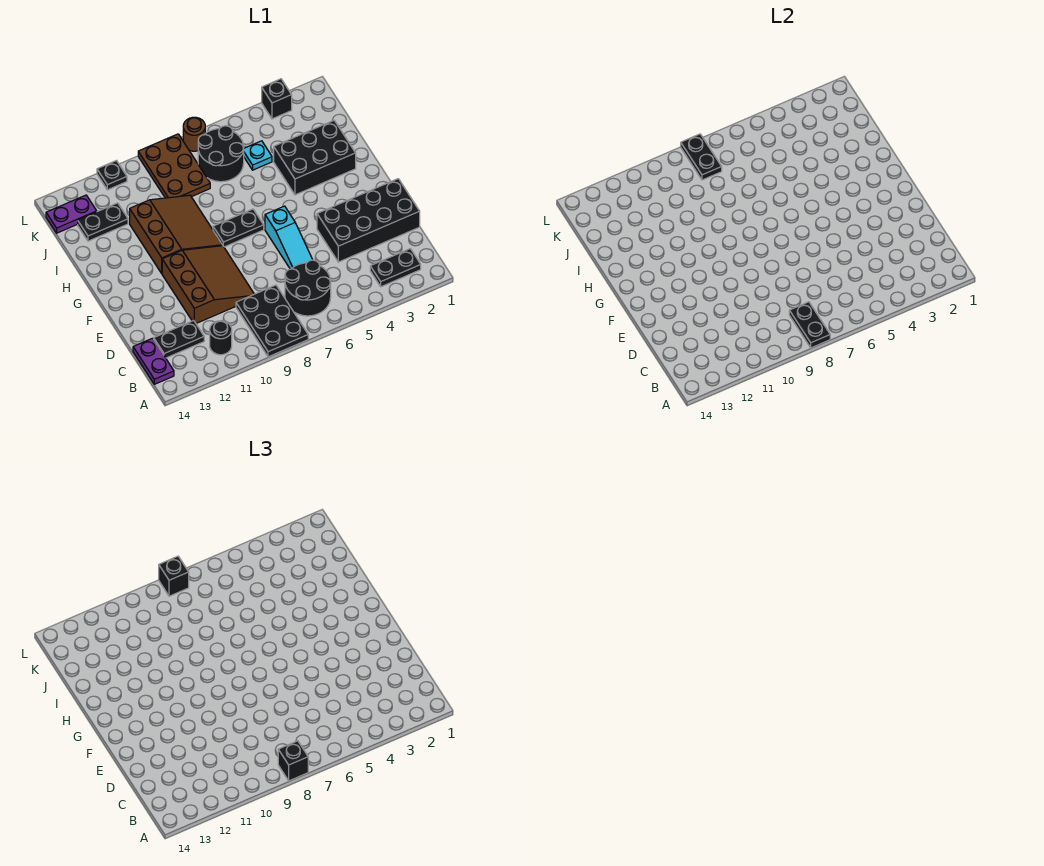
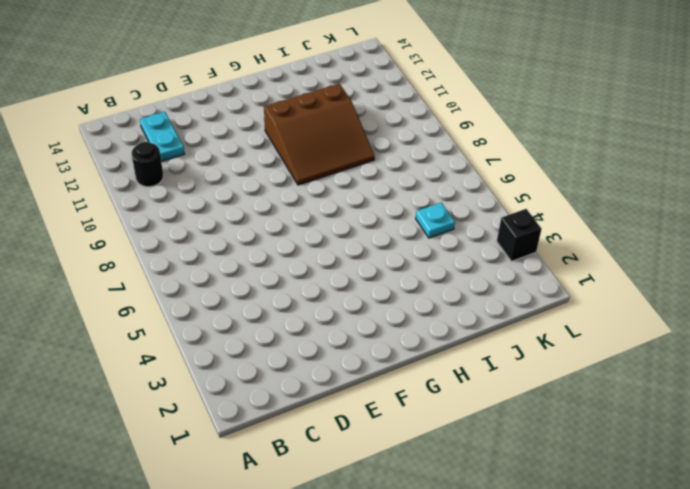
cyan 1x2 plate [140,112,185,162] -> black 1x2 plate [154,321,204,358]
none -> black 2x3 plate [236,285,308,357]
none -> black 1x2 plate [370,249,421,287]
none -> black 2x2 round brick [285,260,331,316]

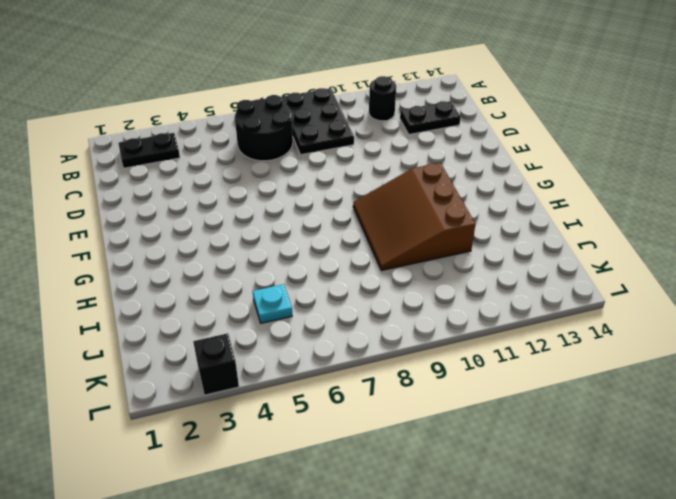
none -> purple 1x2 plate [133,338,174,384]
none -> black 2x4 brick [317,179,420,262]
none -> cyan 1x3 slope [265,206,313,269]

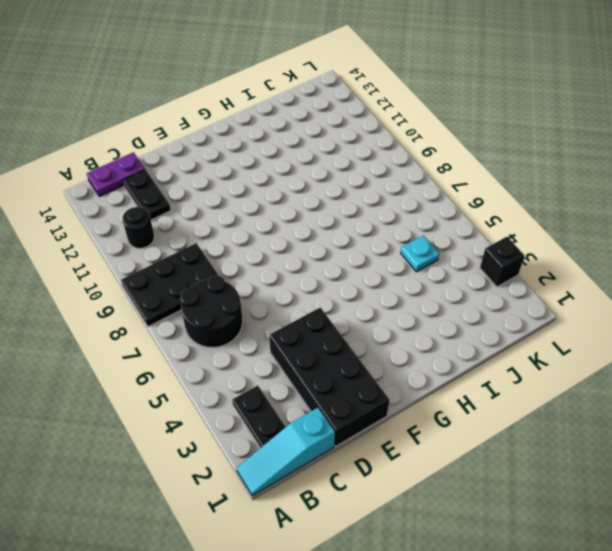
cyan 1x3 slope [236,408,335,496] -> cyan 1x3 slope moved to [265,206,313,269]
none -> brown 3x3 slope [162,246,254,323]
none -> black 1x2 plate [213,209,264,247]
none -> brown 3x3 slope [130,195,222,273]

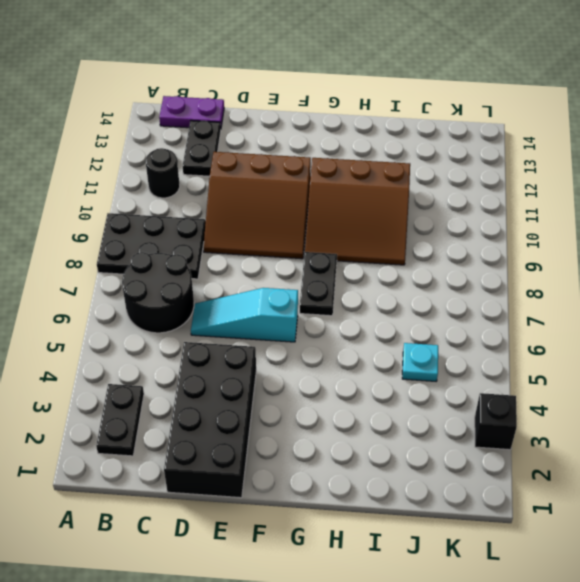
none -> black 2x3 brick [274,121,356,195]
none -> black 2x2 round brick [198,126,244,182]
none -> brown 2x3 plate [138,134,210,198]

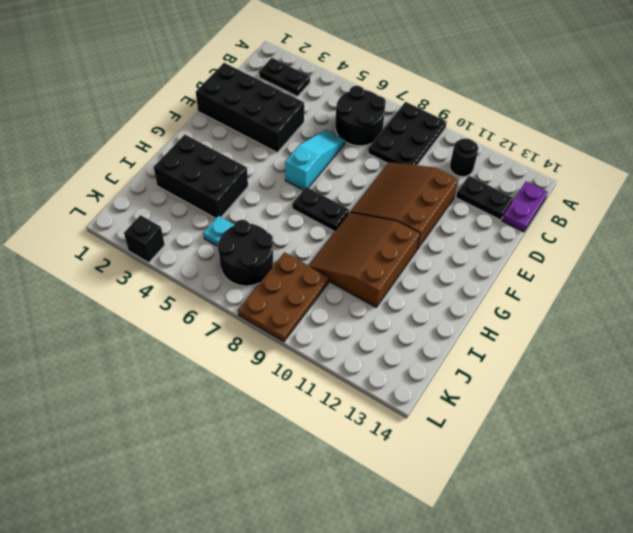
none -> black 1x2 plate [78,203,128,241]
none -> purple 1x2 plate [46,195,97,233]
none -> brown 1x1 round brick [183,117,205,151]

